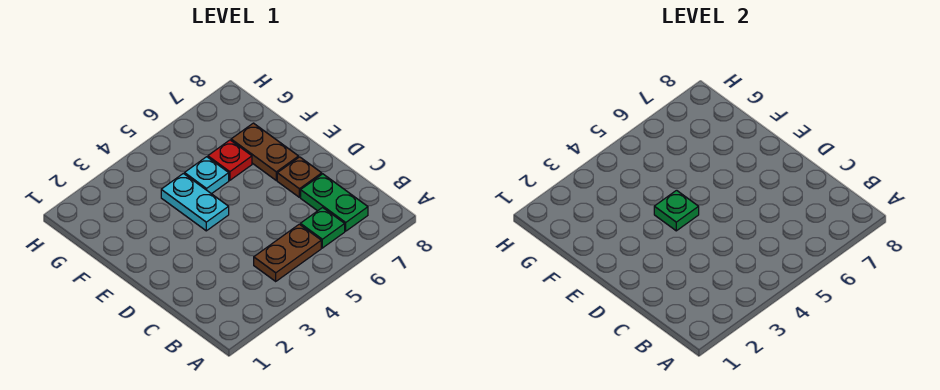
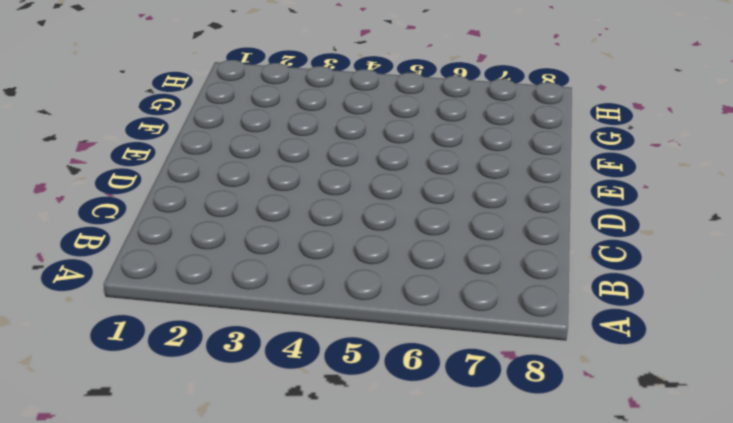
none -> brown 1x2 plate [254,224,321,281]
none -> green 1x1 plate [300,208,345,248]

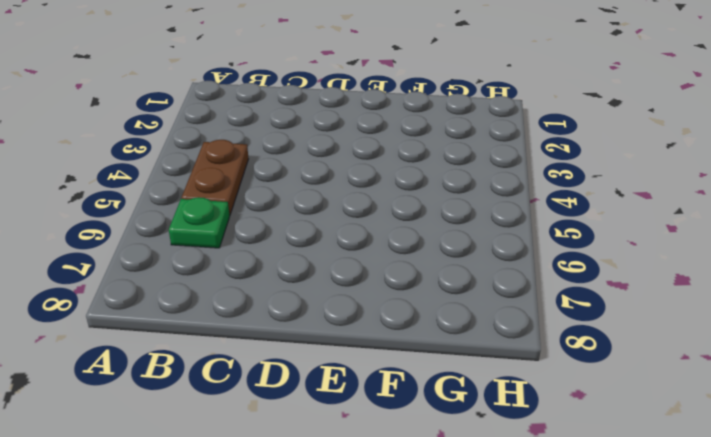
none -> green 1x2 plate [301,174,368,231]
none -> brown 1x1 plate [277,157,322,197]

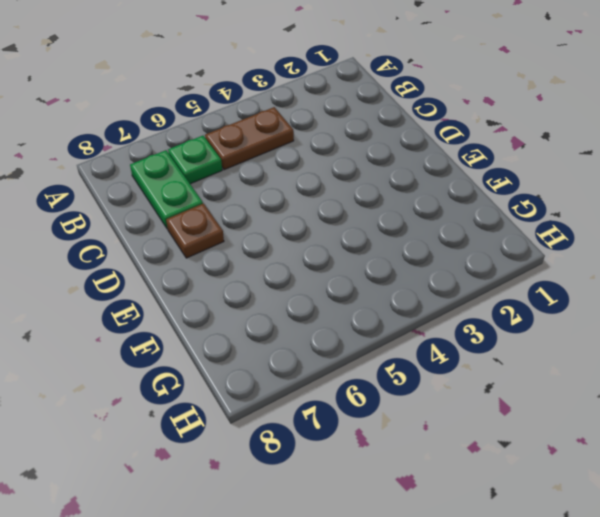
none -> cyan 1x2 plate [161,173,229,231]
none -> brown 1x2 plate [231,123,299,180]

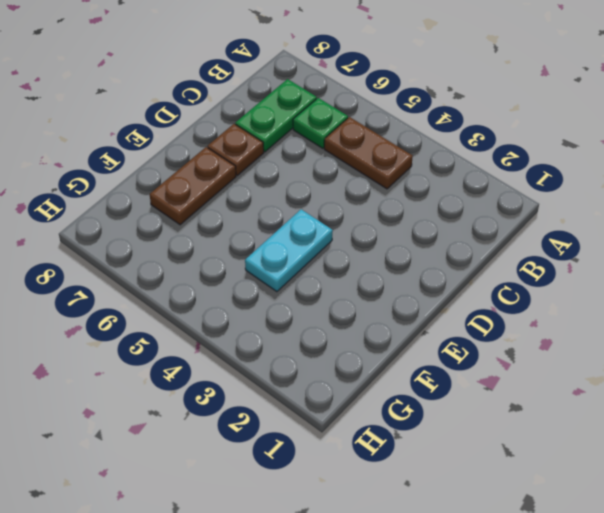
none -> cyan 1x1 plate [185,157,229,194]
none -> red 1x1 plate [208,140,252,180]

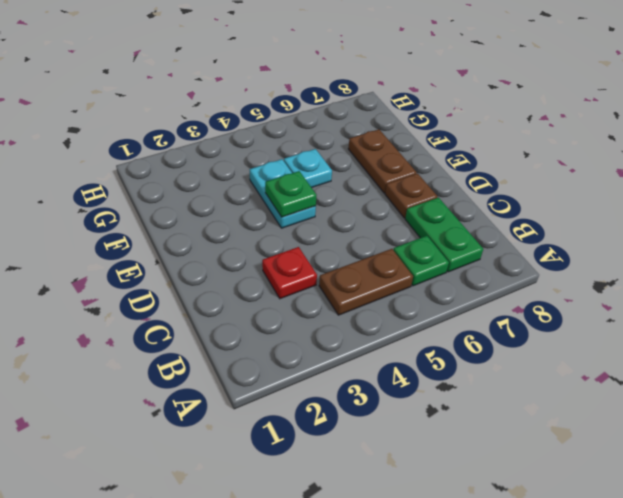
red 1x1 plate [262,247,317,299] -> red 1x1 plate moved to [208,140,252,180]

